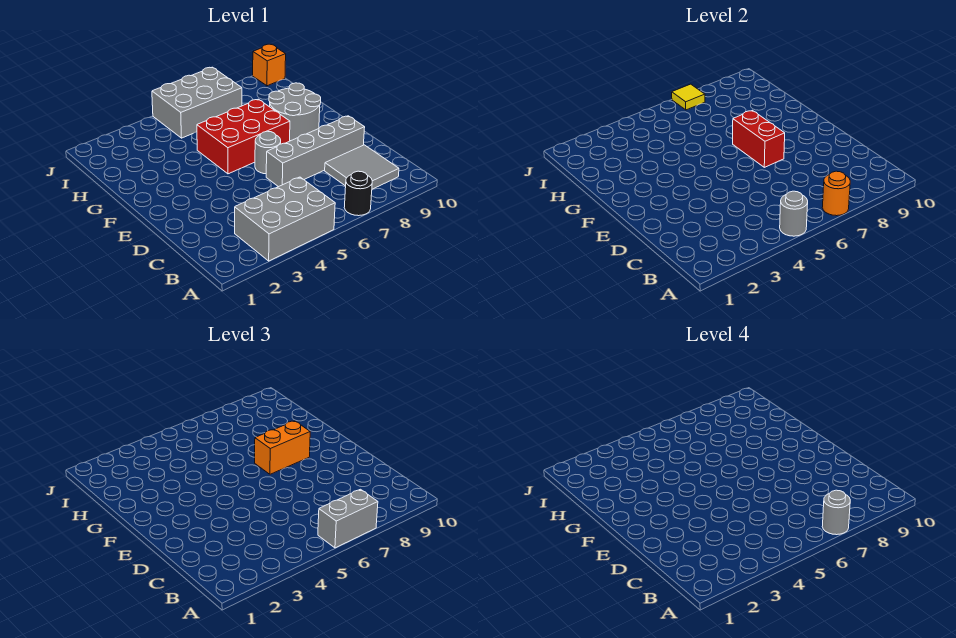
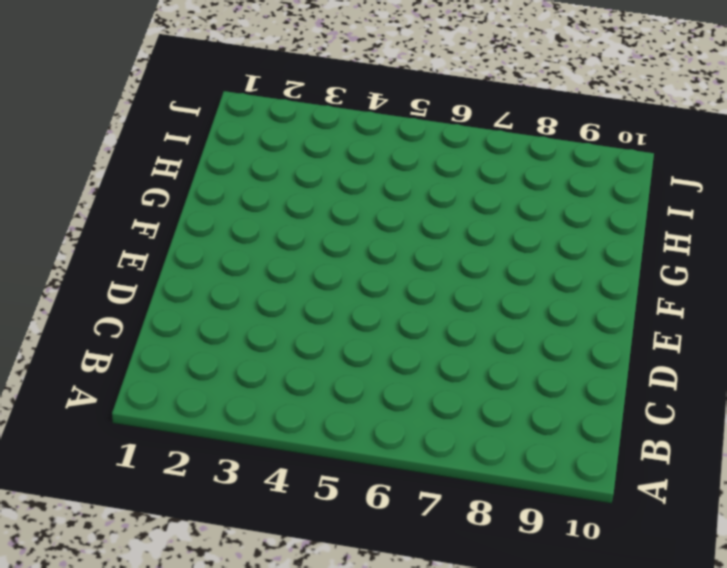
none -> grey 2x3 brick [235,177,335,261]
none -> black 1x1 round brick [344,171,372,216]
none -> grey 2x2 tile [325,145,399,189]

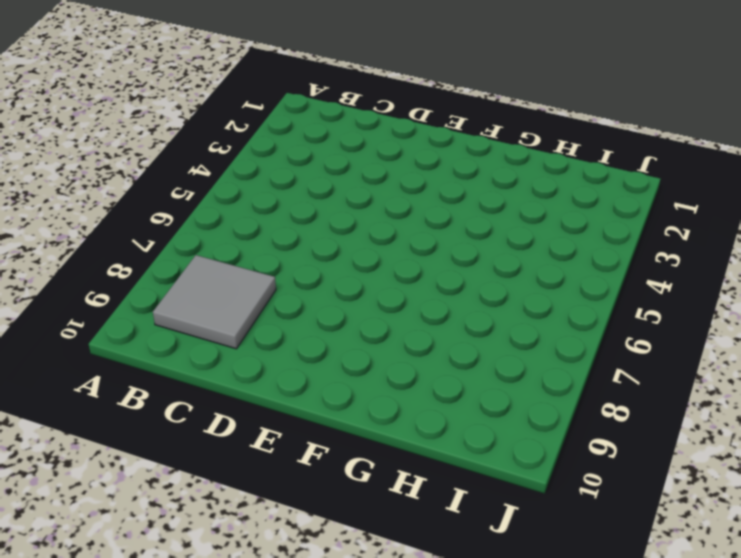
none -> grey 2x3 brick [235,177,335,261]
none -> black 1x1 round brick [344,171,372,216]
none -> grey 1x4 brick [266,116,365,187]

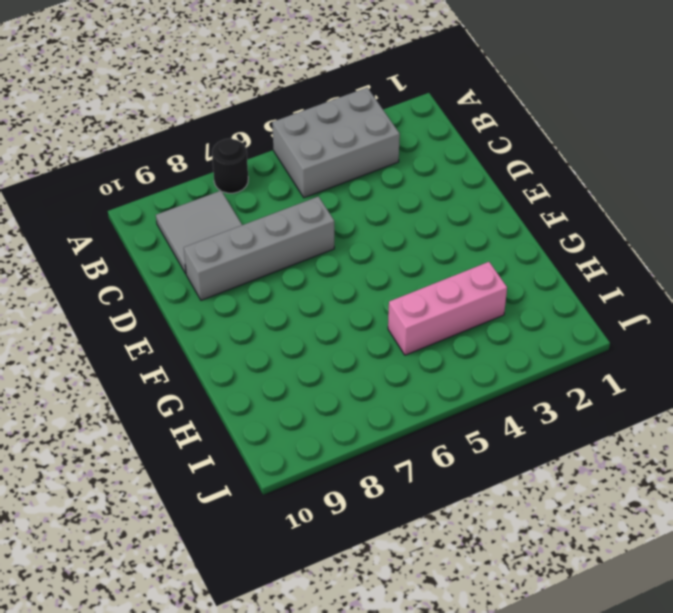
pink 1x3 brick [388,262,507,355] -> none
none -> grey 1x1 round brick [255,131,281,174]
none -> red 2x3 brick [197,99,290,174]
none -> grey 2x2 round brick [269,83,321,141]

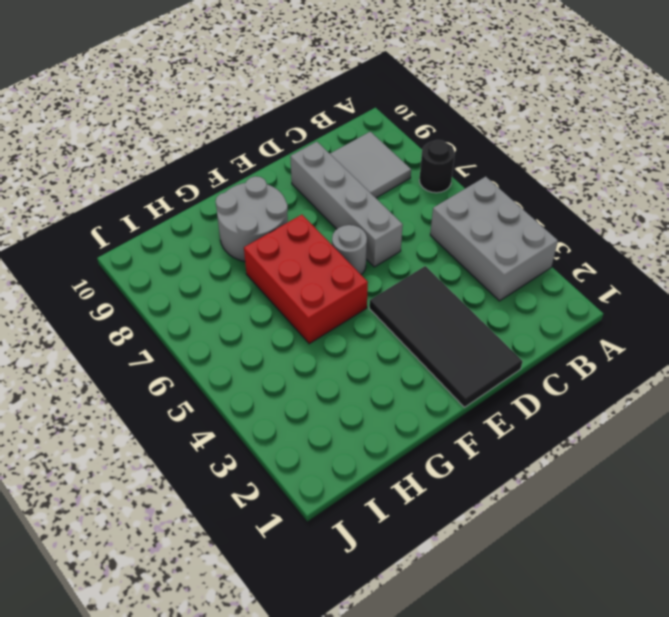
black 2x4 tile [369,266,523,407] -> none
none -> grey 2x3 brick [152,67,242,138]
none -> orange 1x1 brick [253,44,286,86]
none -> grey 1x1 round brick [780,191,808,236]

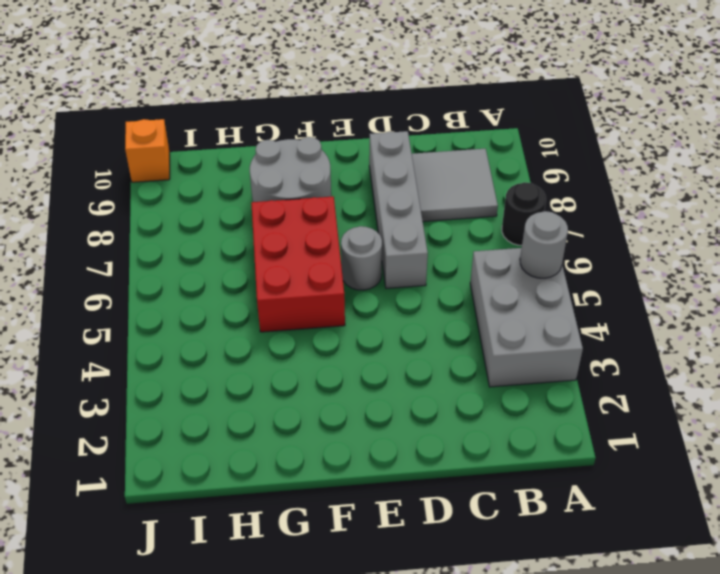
none -> grey 2x3 brick [152,67,242,138]
none -> orange 1x1 round brick [822,171,850,216]
none -> red 1x2 brick [733,110,785,167]

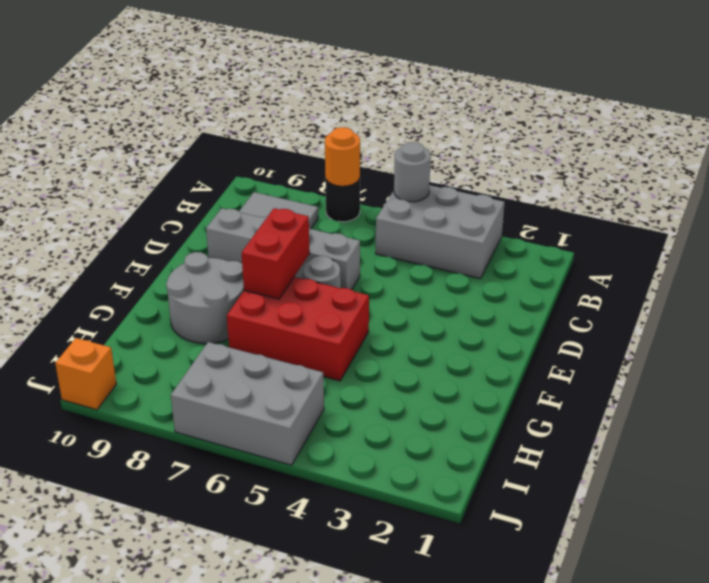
none -> yellow 1x1 tile [672,84,705,110]
none -> grey 1x2 brick [318,489,378,548]
none -> orange 1x2 brick [255,421,310,474]

